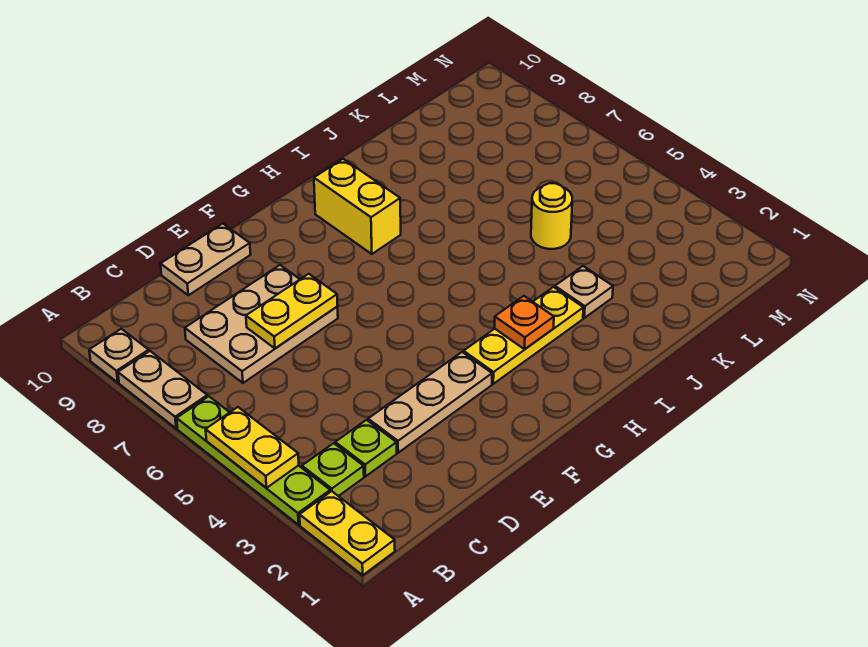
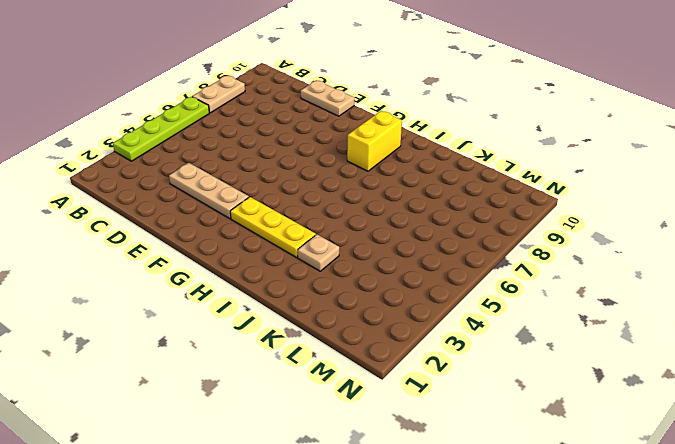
none -> yellow 1x2 plate [300,491,395,575]
none -> tan 1x1 plate [89,329,149,383]
none -> lime 1x1 plate [302,443,364,496]

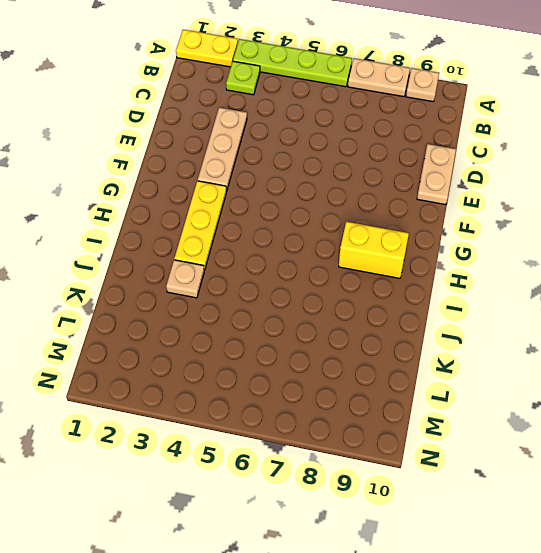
none -> lime 1x1 plate [335,420,397,476]
none -> tan 2x3 plate [185,265,338,383]
none -> yellow 1x1 round brick [531,183,572,249]

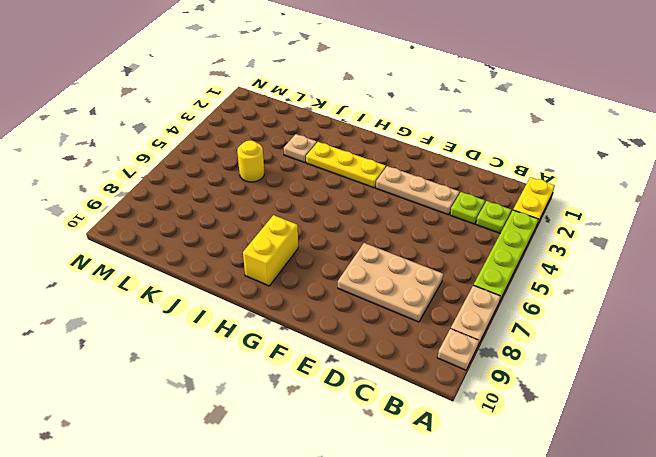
none -> tan 1x2 plate [160,224,251,295]
none -> yellow 1x2 plate [206,407,299,488]
none -> yellow 1x2 plate [246,274,337,348]

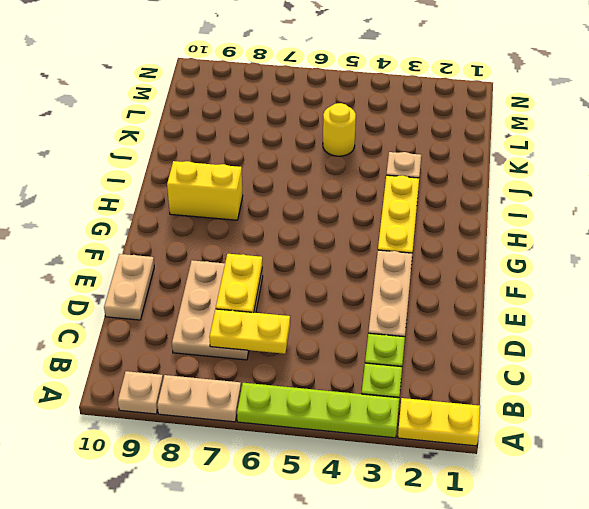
yellow 1x2 plate [209,309,290,354] -> yellow 1x2 plate moved to [206,407,299,488]
none -> orange 1x1 plate [495,296,554,349]

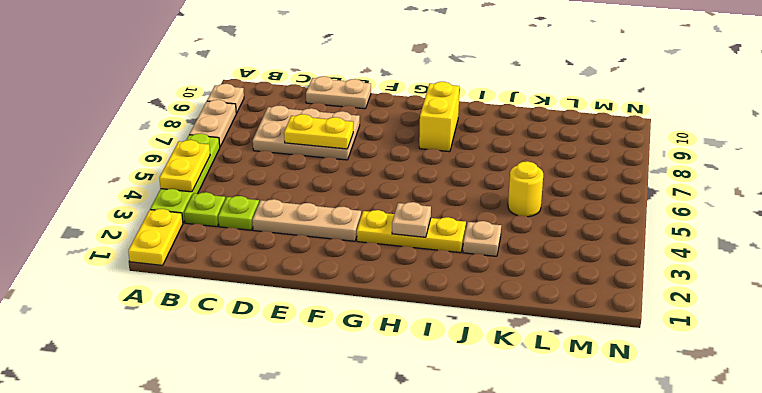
tan 1x1 plate [392,202,431,237] -> orange 1x1 plate [495,296,554,349]

